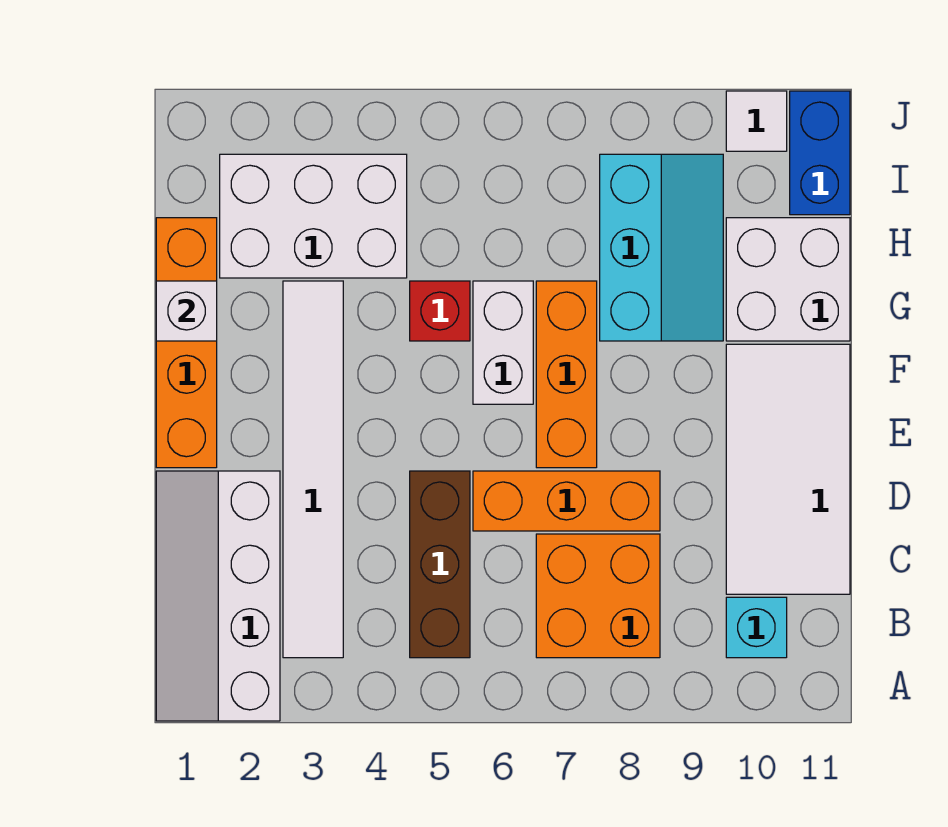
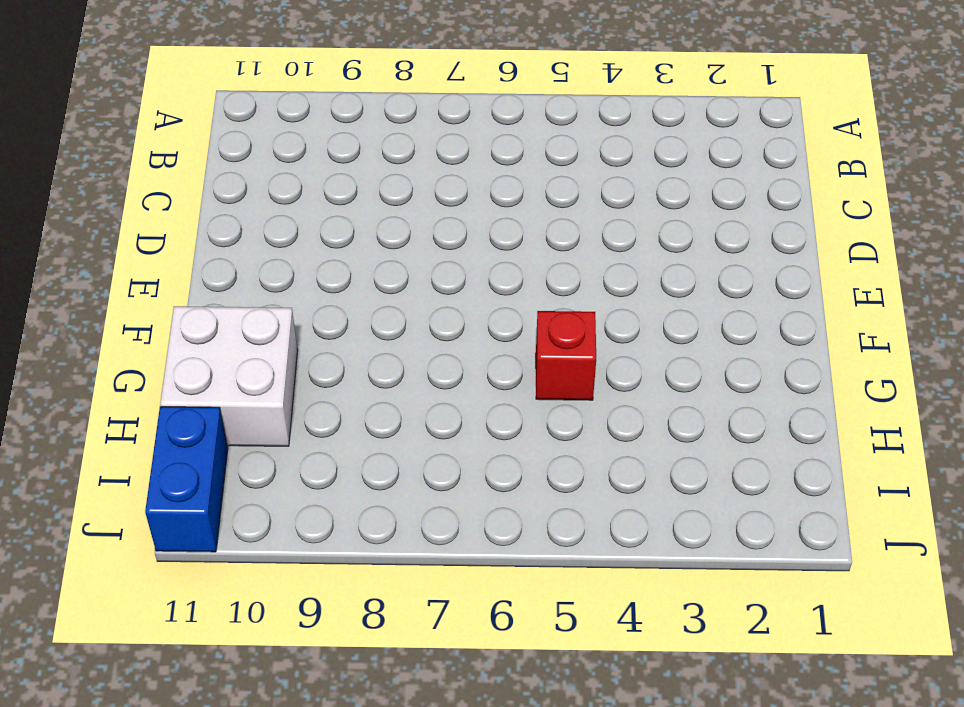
none -> white 2x4 slope [156,471,280,721]
none -> white 1x6 tile [283,281,343,658]
none -> brown 1x3 brick [410,471,470,658]

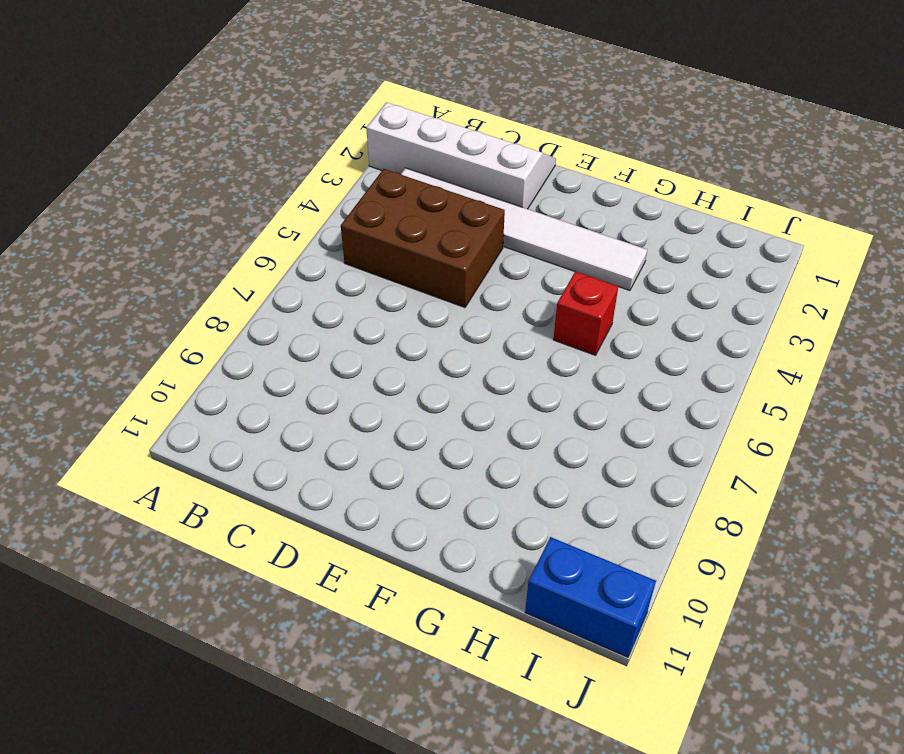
brown 2x3 brick [341,169,505,308] -> brown 1x3 brick [410,471,470,658]
none -> orange 2x2 brick [536,534,660,658]
none -> cyan 1x1 brick [726,597,787,658]
none -> white 2x4 tile [726,344,850,594]

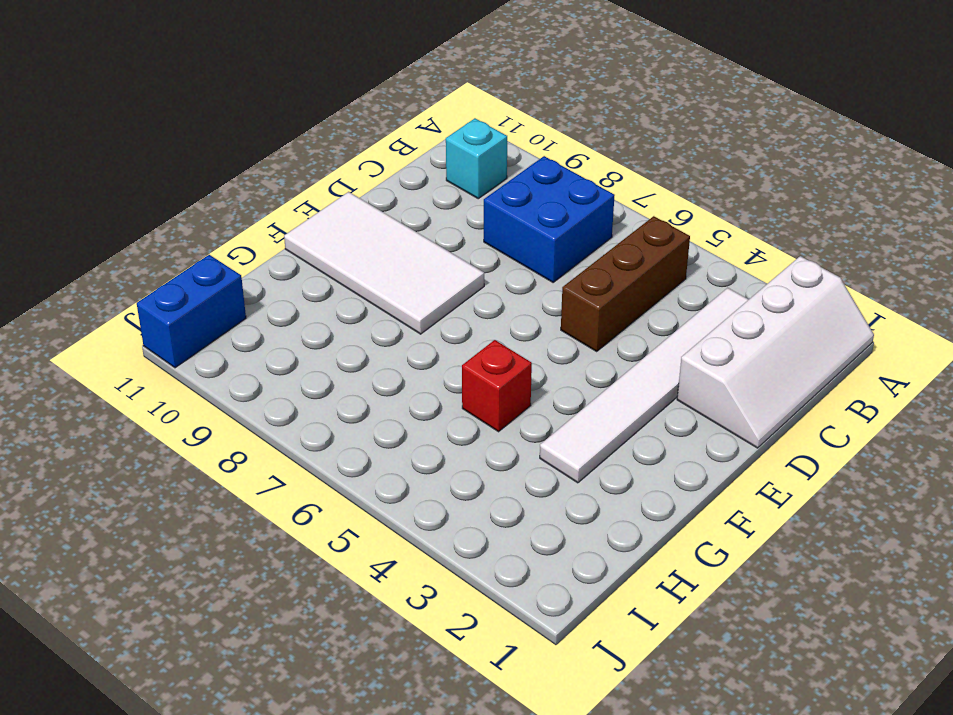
blue 2x2 brick [484,156,615,282] -> orange 2x2 brick [536,534,660,658]
white 2x4 tile [284,192,484,334] -> white 2x4 tile turned to [726,344,850,594]
none -> orange 1x3 brick [473,471,660,531]
none -> orange 1x4 brick [156,218,217,468]
none -> orange 1x3 brick [536,281,597,468]

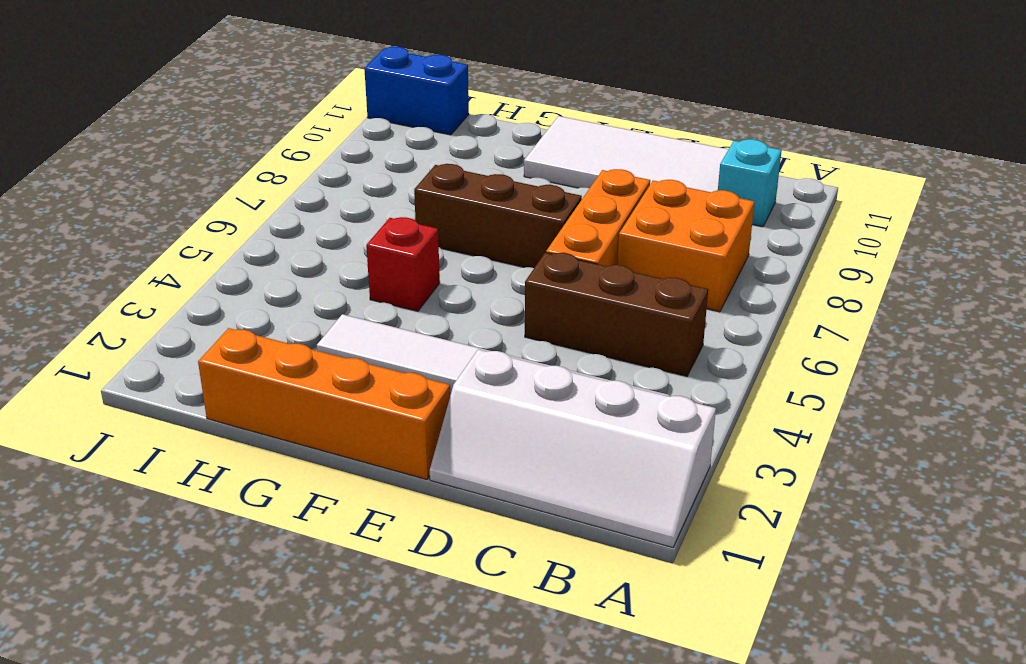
brown 1x3 brick [414,164,582,268] -> orange 1x3 brick [536,281,597,468]
none -> white 1x2 brick [473,281,533,404]
none -> cyan 2x3 slope [600,154,723,341]
none -> white 2x2 brick [726,218,850,341]

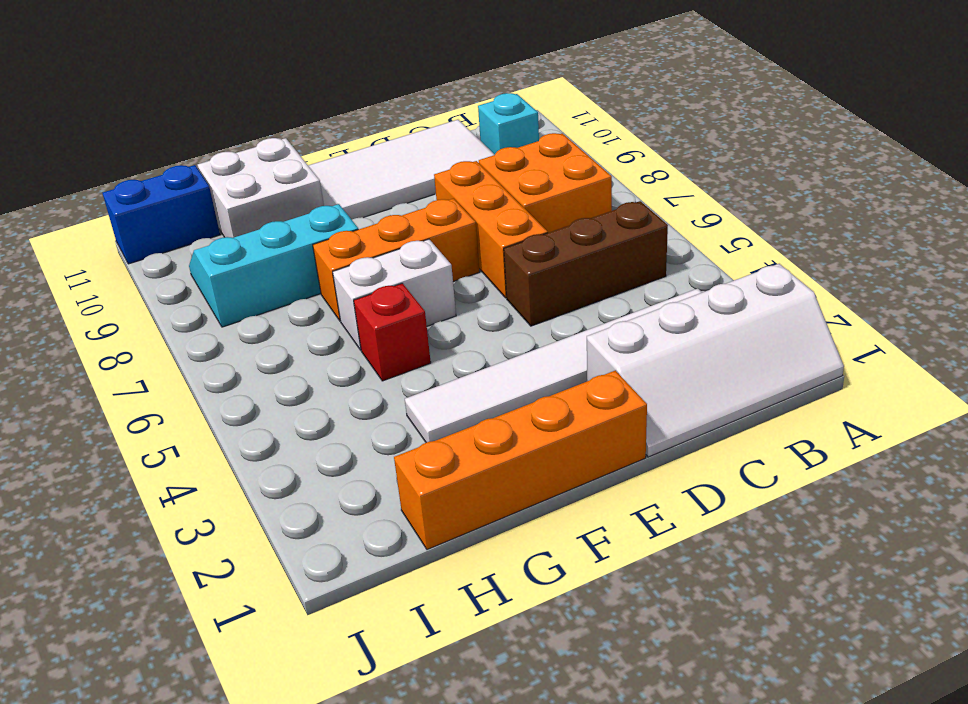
none -> white 2x3 brick [220,154,407,278]
none -> white 1x1 tile [726,91,787,151]
none -> white 1x1 brick [156,281,217,341]

